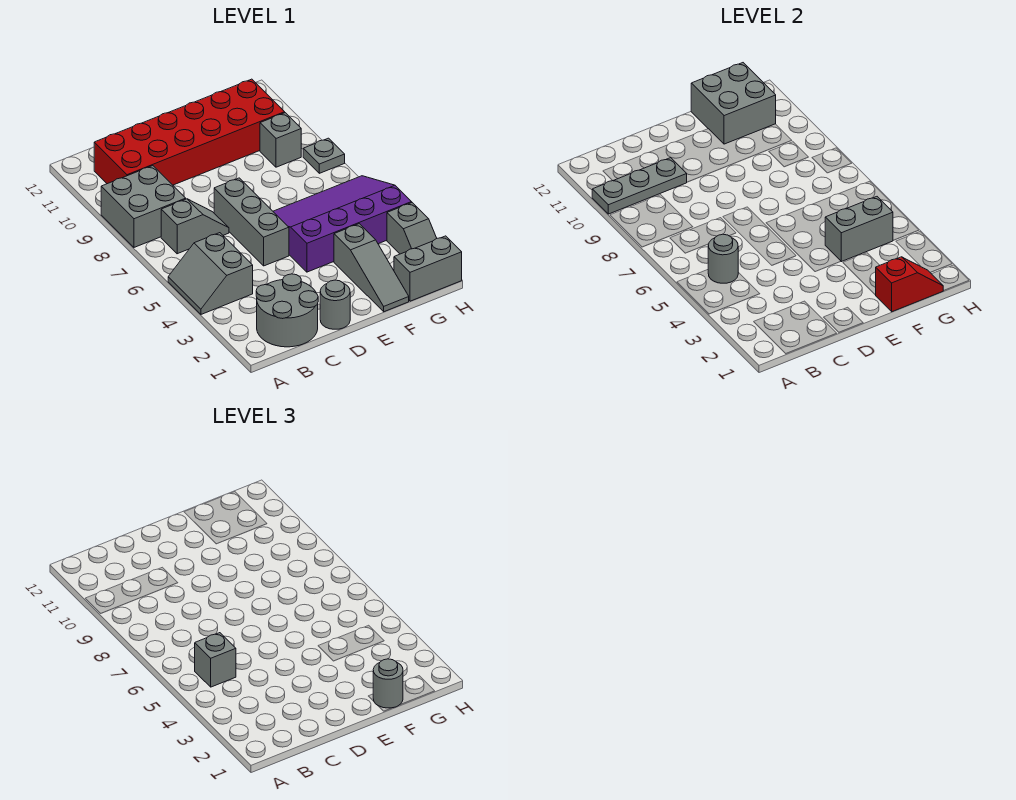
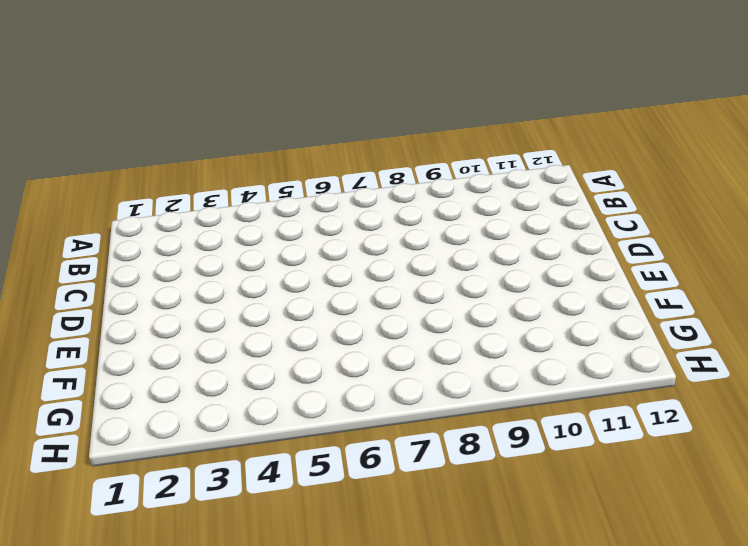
none -> grey 2x2 slope [168,233,253,314]
none -> grey 2x2 brick [101,166,186,247]
none -> grey 2x2 round brick [256,274,318,347]

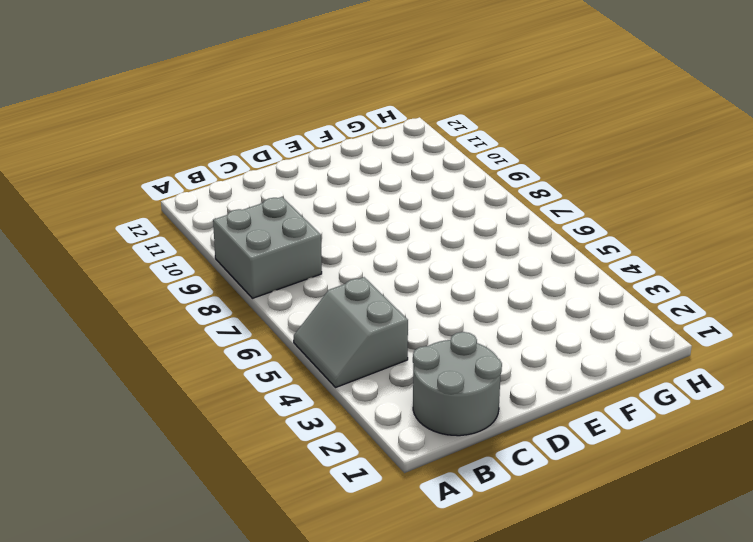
none -> grey 1x2 slope [161,199,229,254]
none -> red 2x6 brick [94,79,285,185]
none -> grey 1x1 round brick [320,280,350,329]

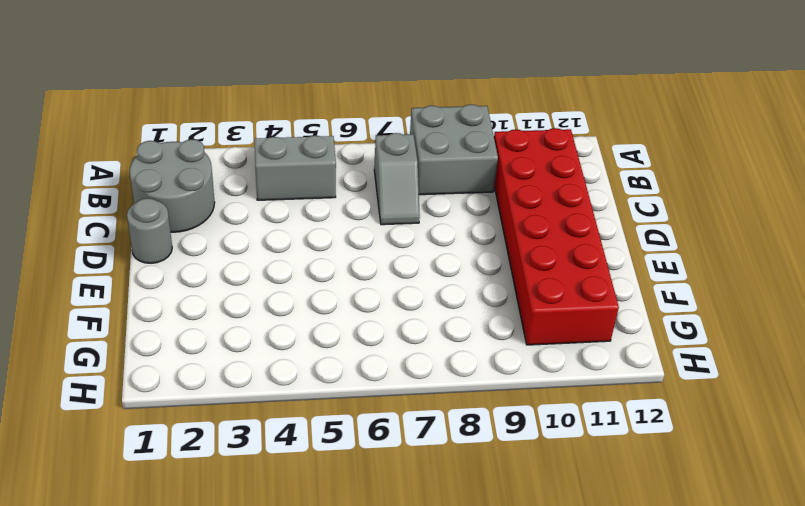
none -> grey 1x3 brick [214,178,289,266]
none -> purple 3x4 slope [273,176,412,272]
none -> grey 1x3 slope [334,224,409,312]

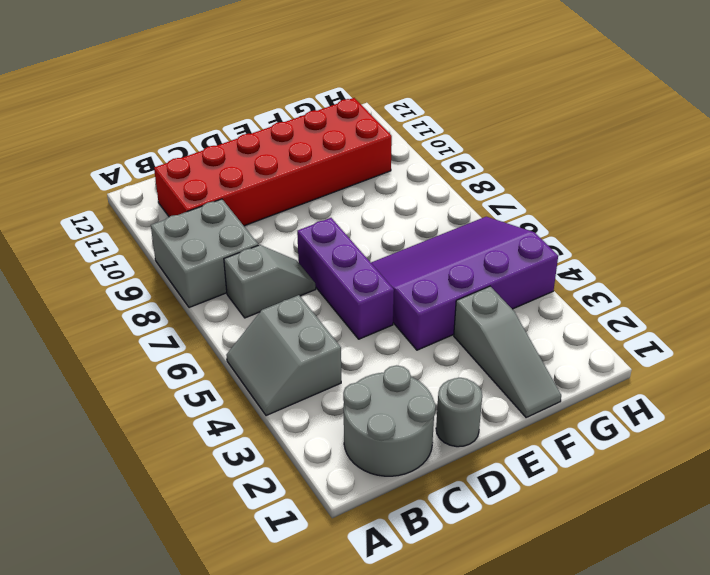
purple 1x3 brick [297,218,394,339] -> grey 1x3 brick [214,178,289,266]
none -> grey 1x2 brick [394,236,462,301]
none -> grey 1x1 brick [260,113,301,167]
none -> grey 1x2 slope [387,203,437,254]

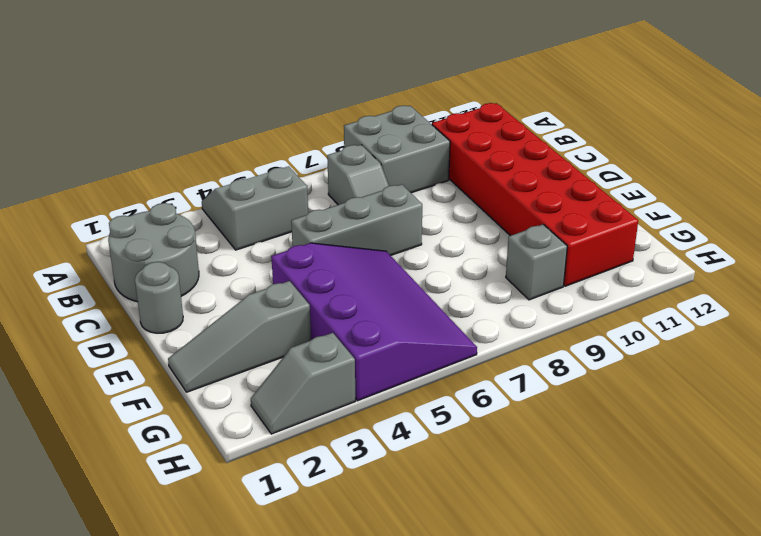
none -> grey 1x2 brick [394,236,462,301]
none -> grey 1x1 plate [303,138,345,173]
none -> grey 1x3 plate [592,158,687,214]

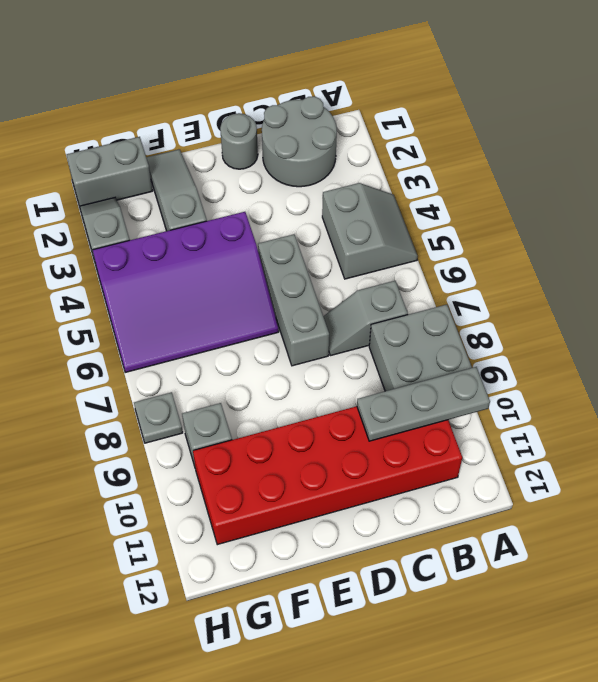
none -> grey 1x1 round brick [708,234,738,283]
none -> red 1x2 slope [876,257,943,312]
none -> grey 1x2 brick [825,197,893,262]

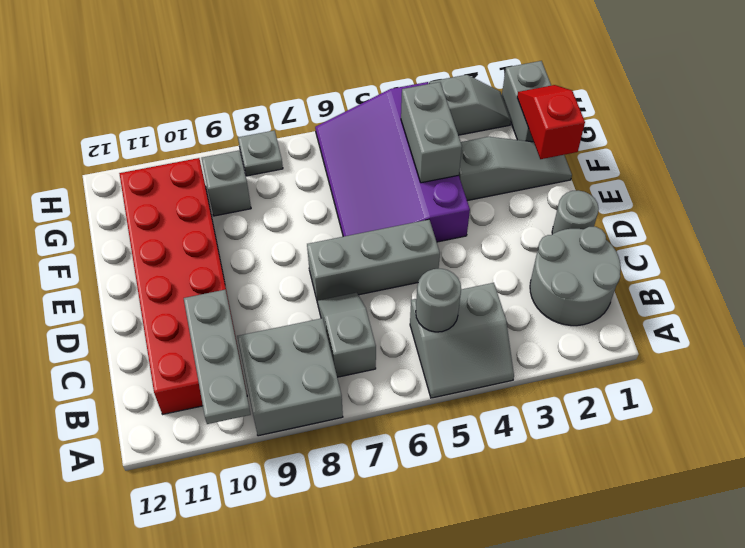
none -> grey 2x2 brick [691,63,776,144]
none -> grey 1x1 brick [195,633,236,687]
none -> grey 1x1 round brick [373,659,403,708]

